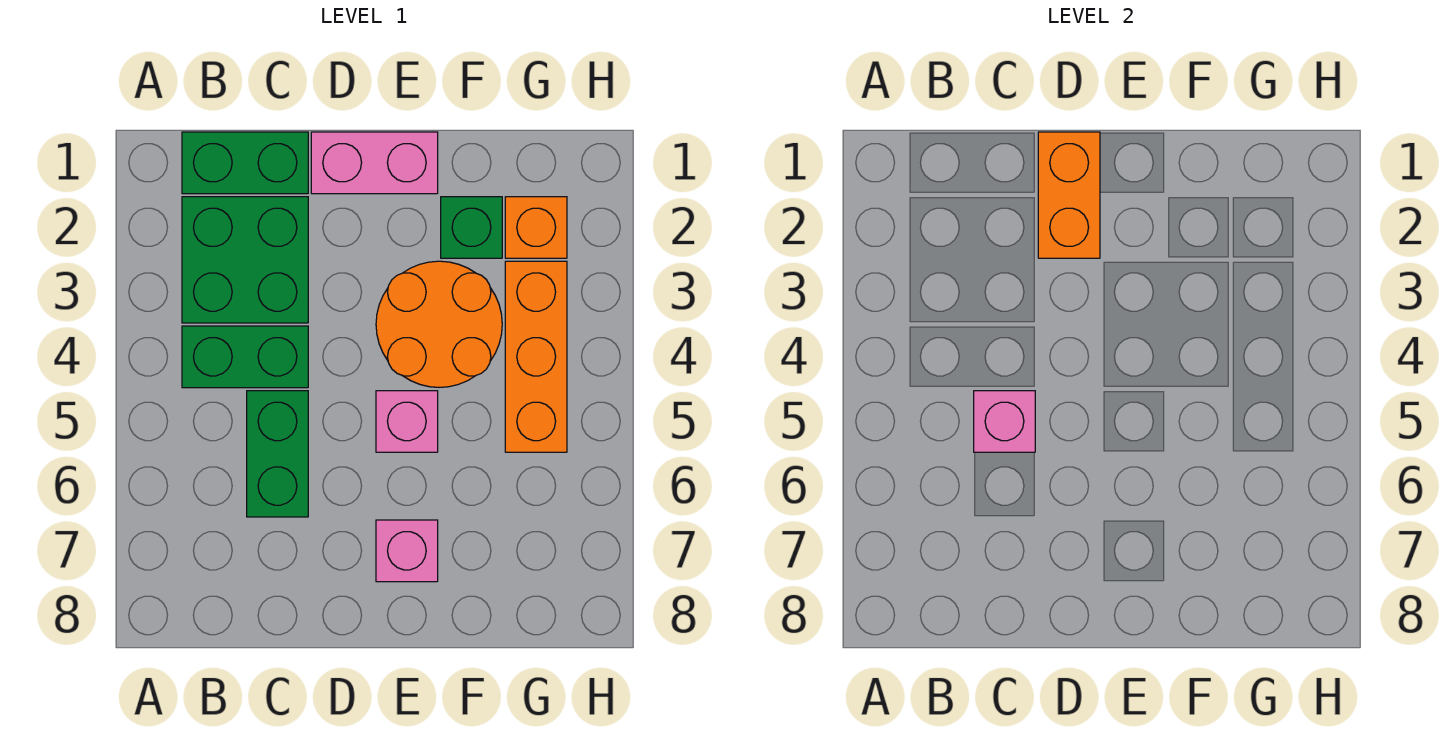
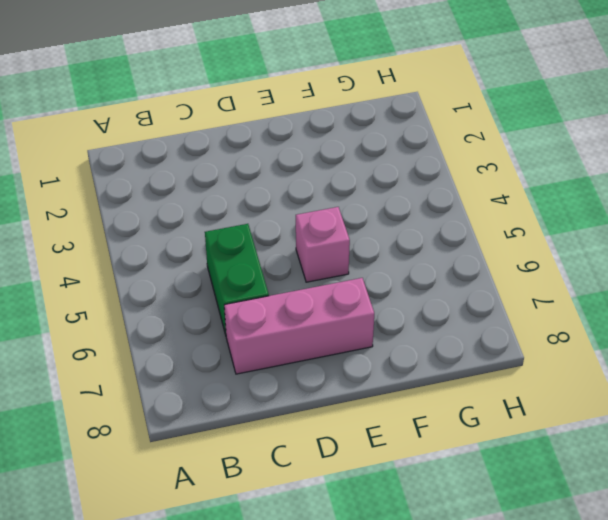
pink 1x3 brick [224,278,374,374] -> pink 1x1 brick [376,520,438,582]
none -> green 1x2 brick [182,132,308,194]
none -> green 2x2 brick [182,197,308,323]
none -> green 1x2 brick [182,326,308,388]

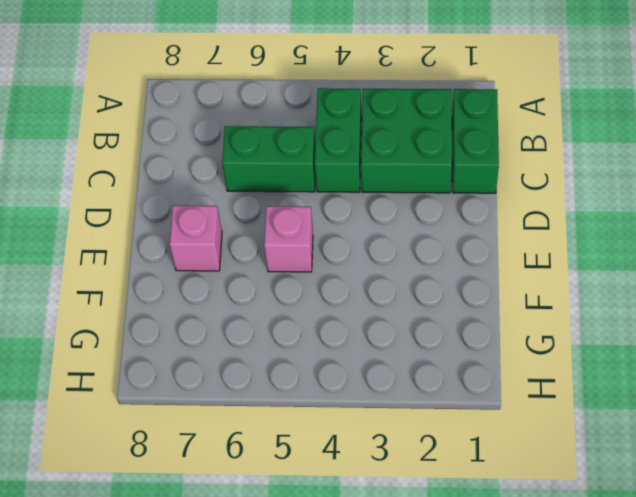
none -> pink 1x2 brick [311,132,438,194]
none -> orange 2x2 round brick [376,261,502,387]
none -> green 1x1 brick [441,197,502,258]

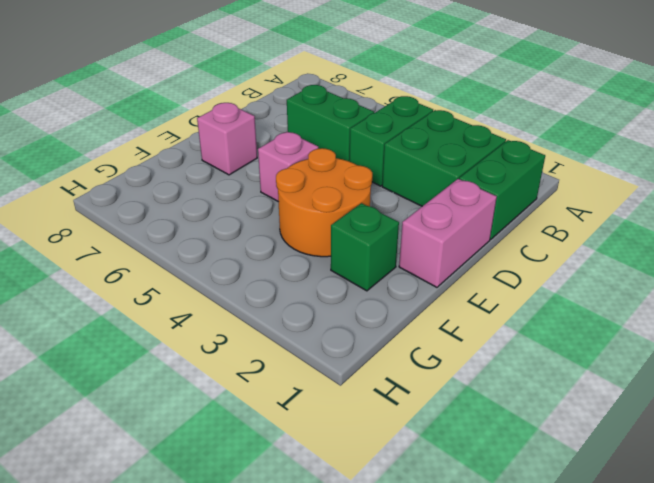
none -> orange 1x1 brick [505,197,567,258]
none -> orange 1x3 brick [505,261,567,452]
none -> pink 1x1 brick [974,391,1035,452]

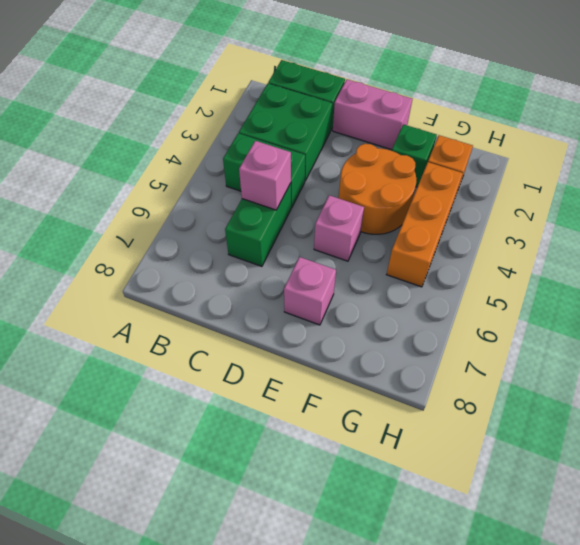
none -> orange 1x2 brick [1038,132,1100,258]

